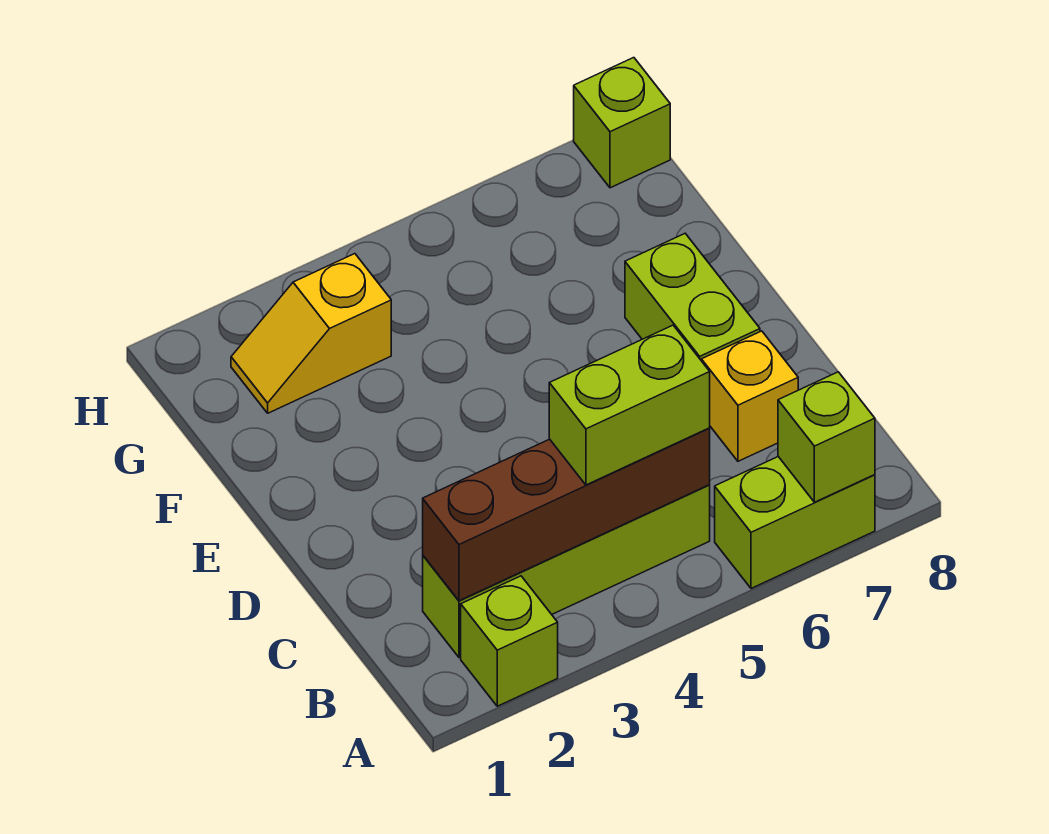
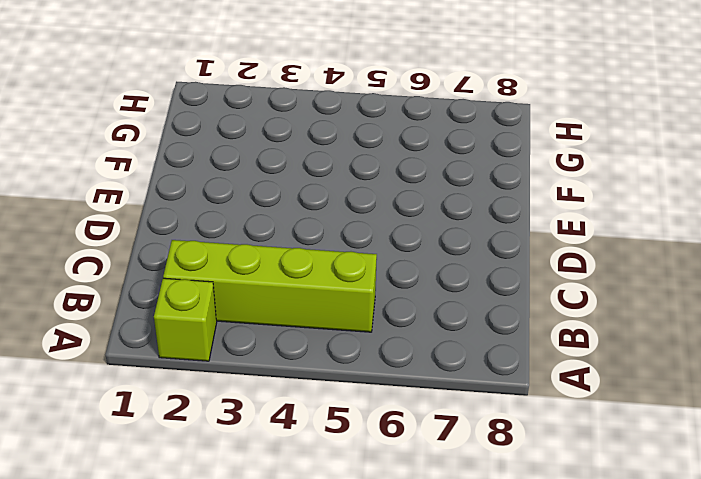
none -> lime 1x2 brick [715,457,875,588]
none -> yellow 1x1 brick [701,331,798,461]

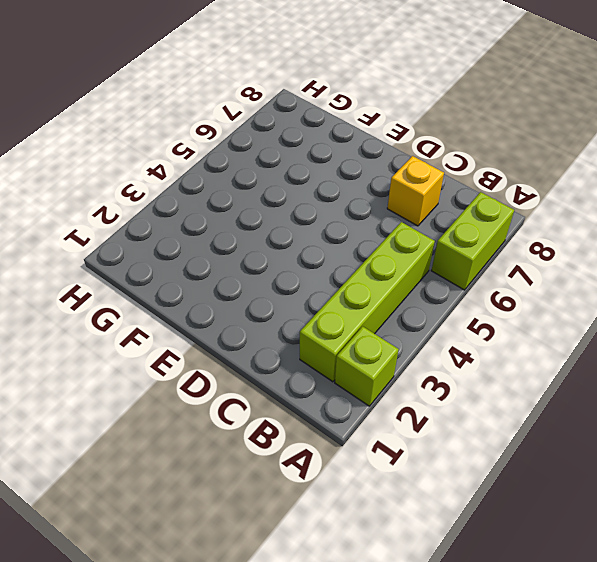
none -> lime 1x2 brick [625,234,760,360]
none -> yellow 1x2 slope [231,254,391,413]

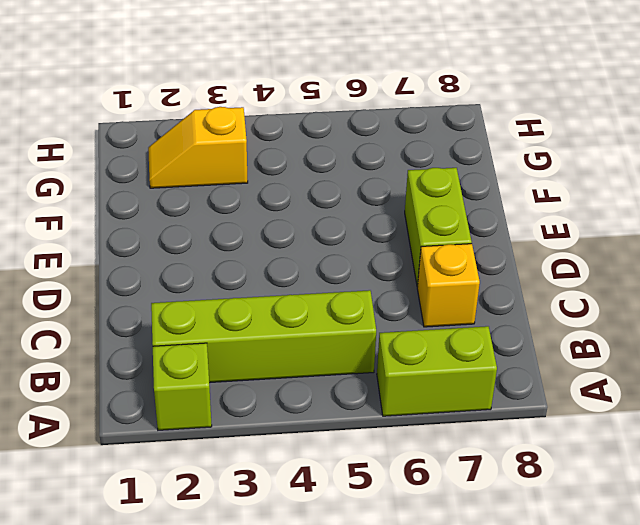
none -> lime 1x1 brick [574,58,670,188]
none -> lime 1x1 brick [778,372,875,502]

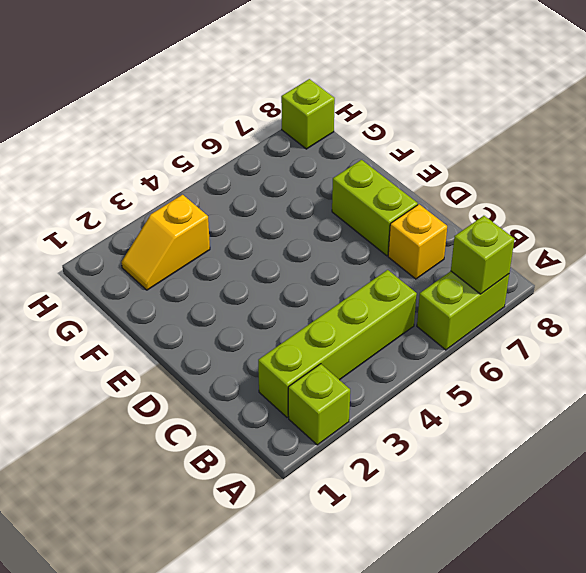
none -> brown 1x4 brick [423,428,710,601]
none -> lime 1x2 brick [549,325,710,485]

